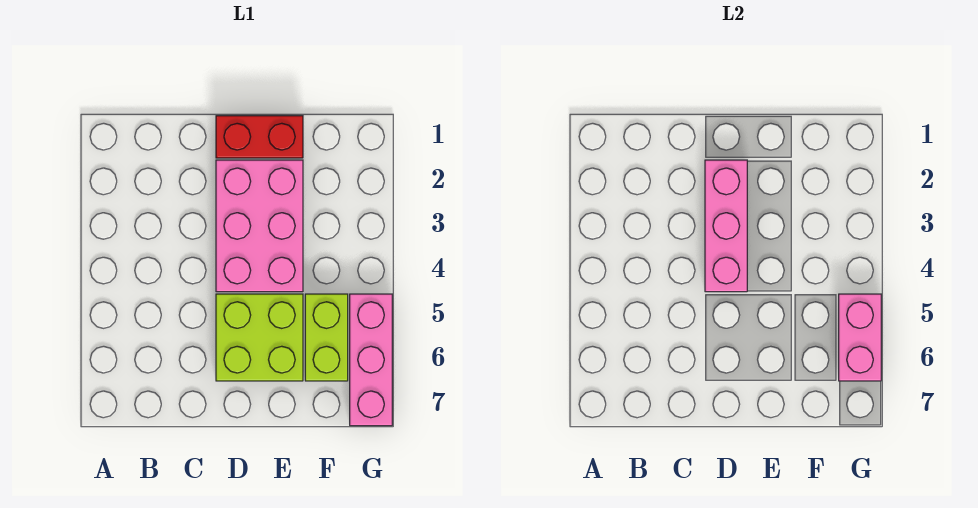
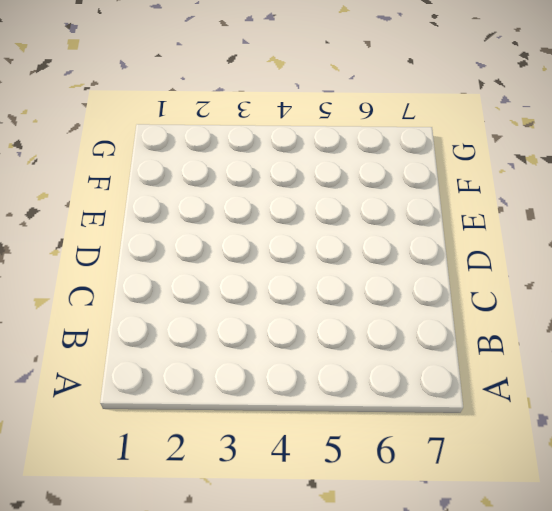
none -> red 1x2 brick [216,116,303,158]
none -> pink 2x3 brick [216,160,303,292]

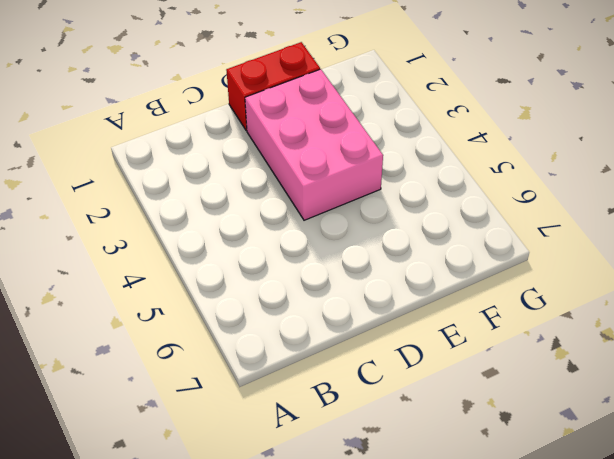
none -> lime 2x2 brick [216,294,303,381]
none -> lime 1x2 brick [305,294,348,381]

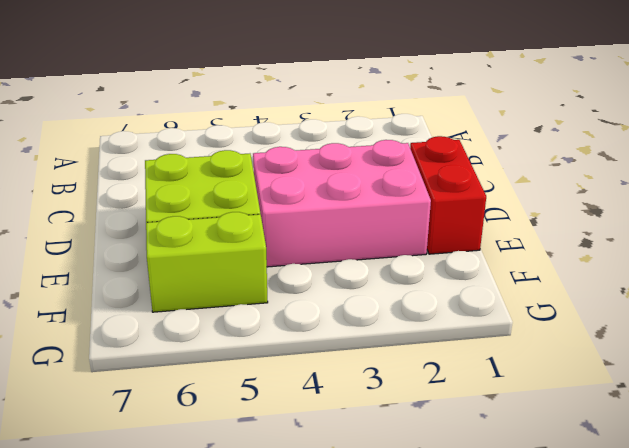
none -> pink 1x3 brick [350,294,392,426]
none -> pink 1x3 brick [705,160,747,292]

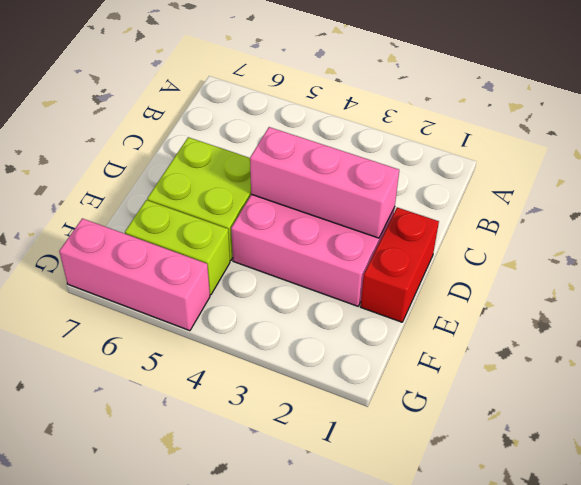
none -> pink 1x2 brick [839,294,881,381]

